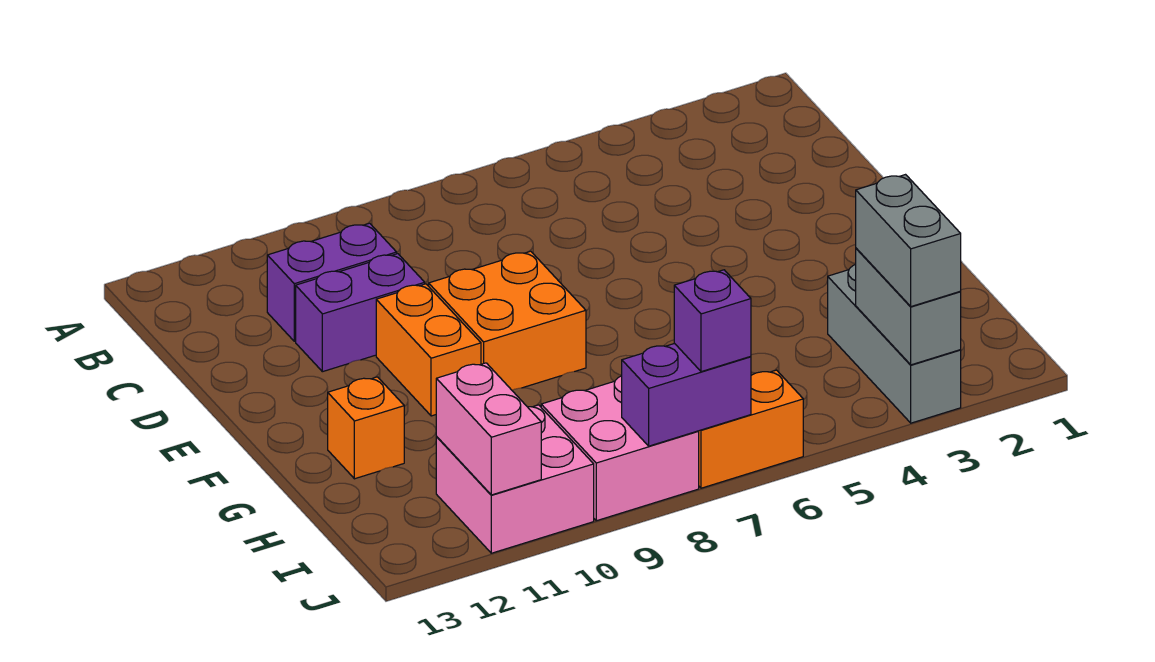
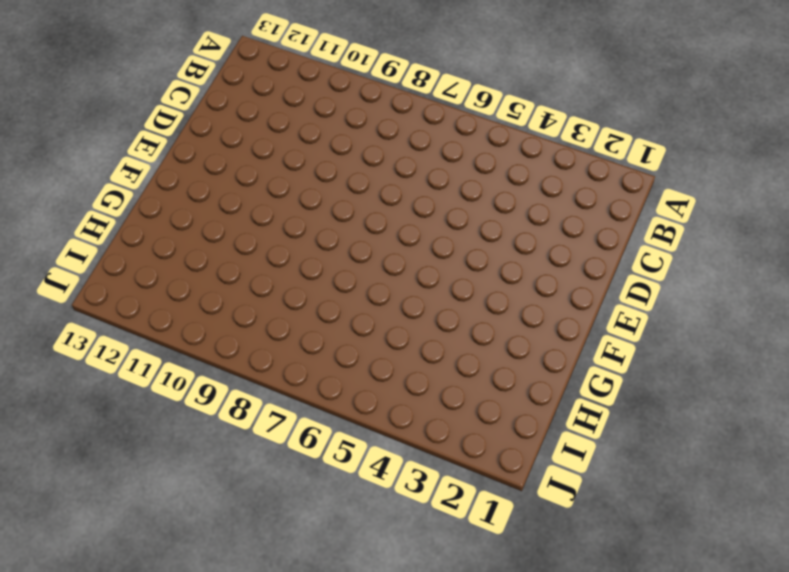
none -> purple 1x2 brick [267,223,397,341]
none -> purple 1x2 brick [296,254,425,372]
none -> orange 2x2 brick [429,251,586,390]

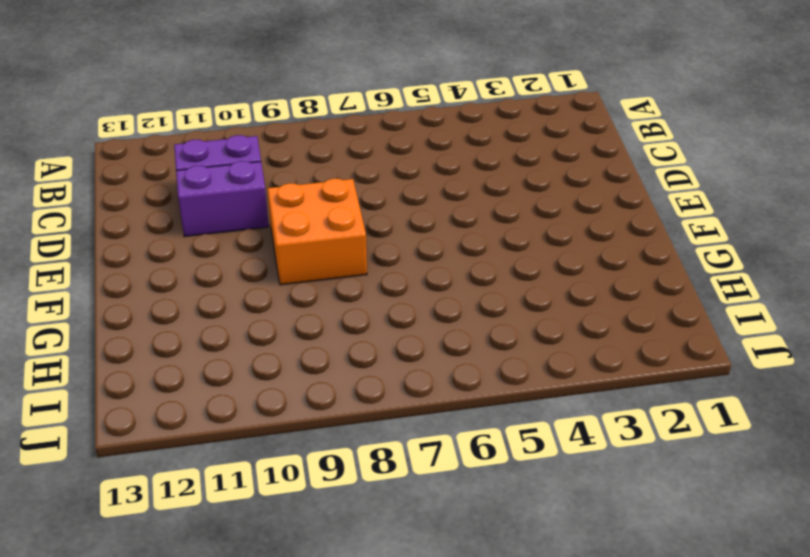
none -> orange 1x2 brick [376,284,481,416]
none -> orange 1x1 brick [328,377,404,479]
none -> grey 1x3 brick [828,264,961,423]

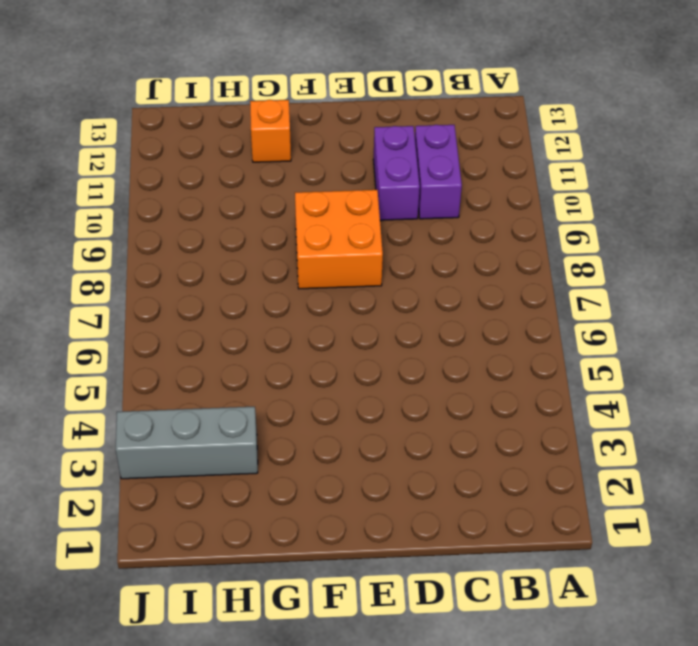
none -> orange 1x2 brick [376,284,481,416]
none -> pink 2x2 brick [541,376,699,521]
none -> pink 2x2 brick [436,405,594,553]

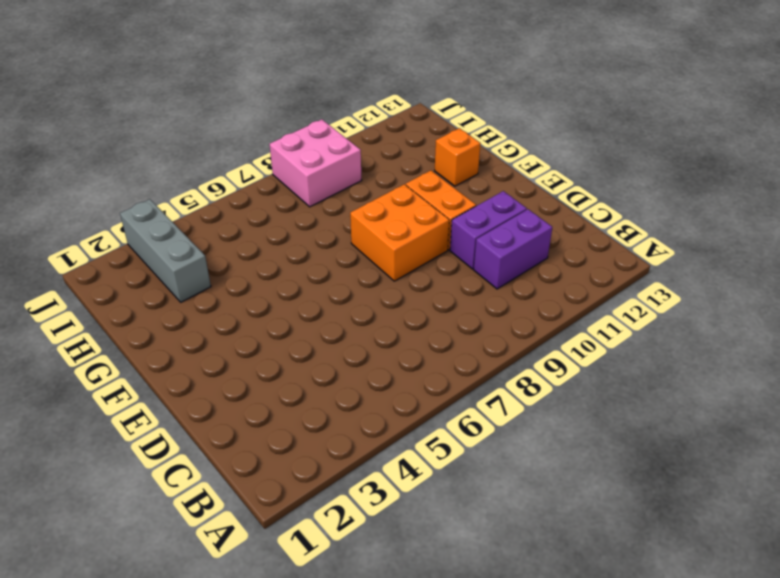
none -> pink 2x2 brick [436,405,594,553]
none -> orange 1x2 brick [698,370,803,488]
none -> grey 1x2 brick [856,248,961,365]

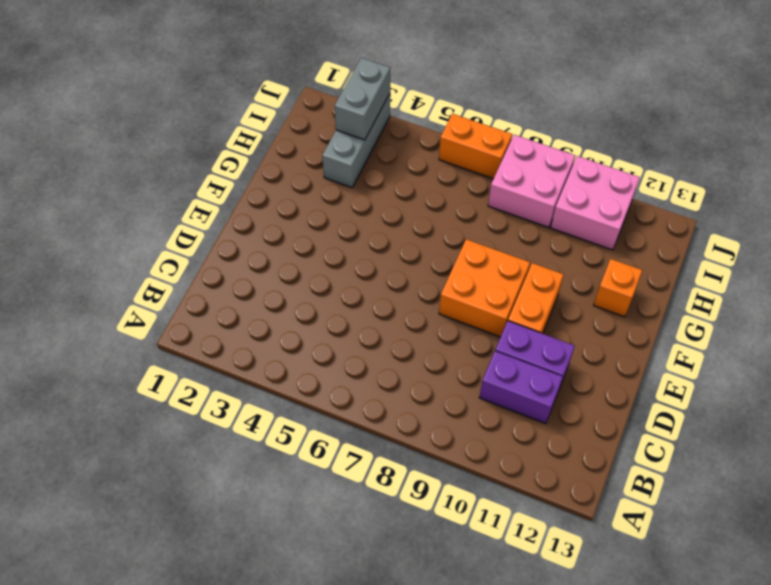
none -> pink 1x2 brick [436,363,541,495]
none -> purple 1x2 brick [622,343,751,446]
none -> grey 1x2 brick [856,175,961,306]

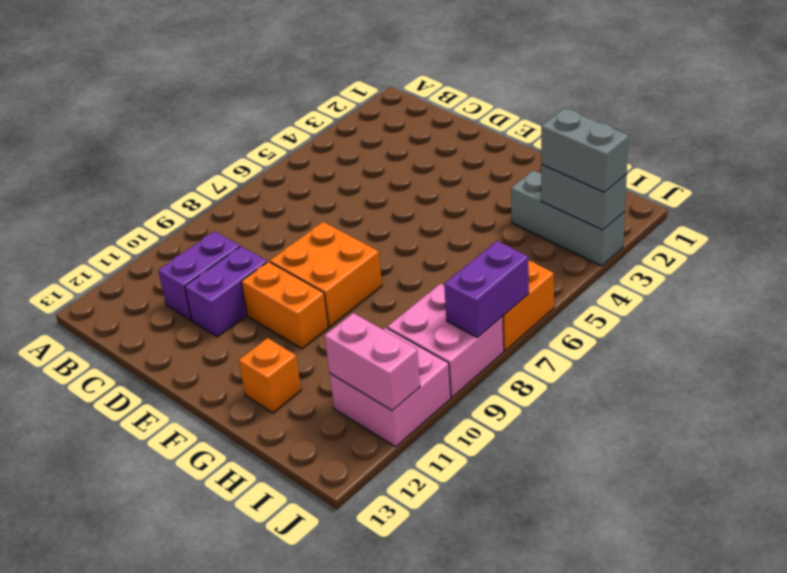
none -> purple 1x1 brick [674,270,751,372]

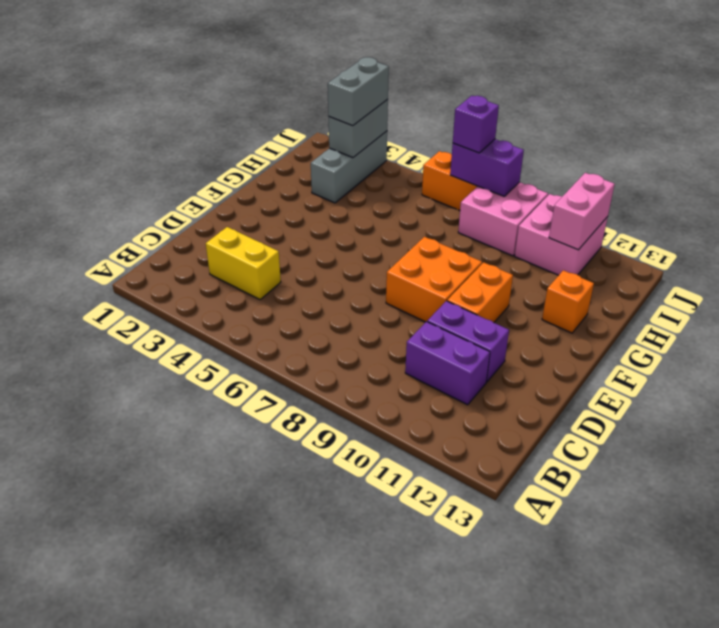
yellow 1x2 brick [206,227,281,299] -> none

